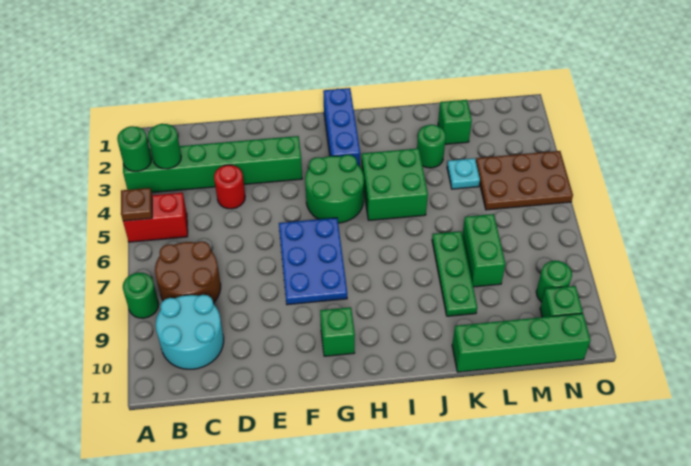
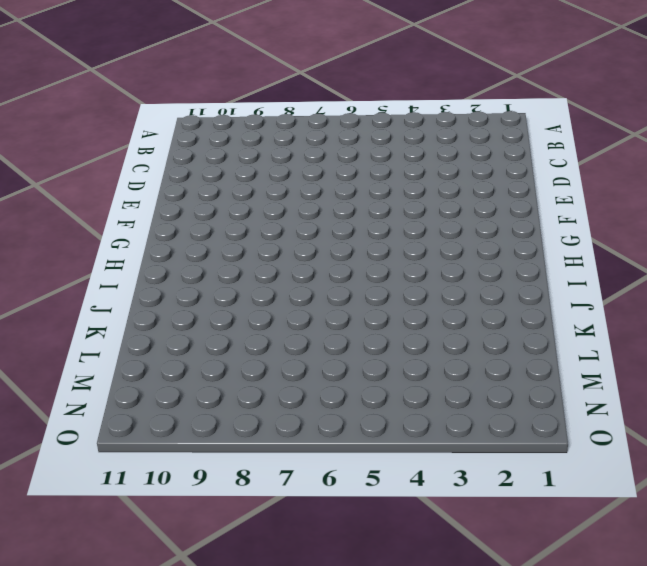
none -> green 1x6 brick [123,136,302,192]
none -> red 1x2 brick [123,193,188,242]
none -> green 1x1 round brick [123,273,159,318]

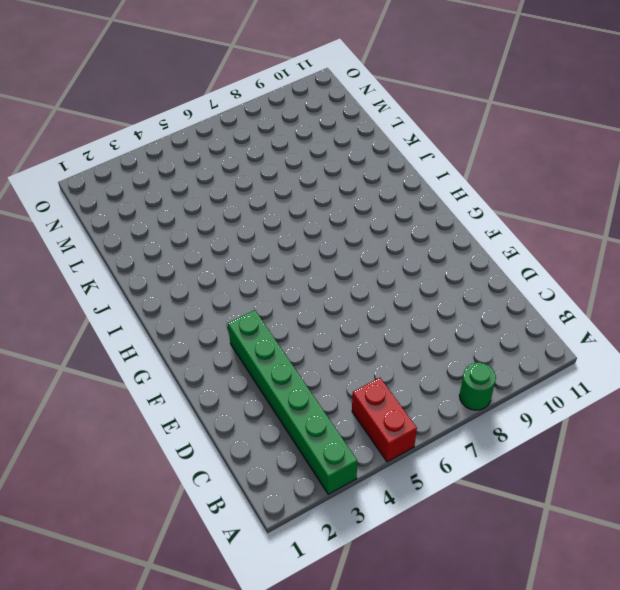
none -> brown 2x2 round brick [155,241,221,303]
none -> cyan 2x2 round brick [156,295,224,369]
none -> red 1x1 round brick [214,165,245,209]

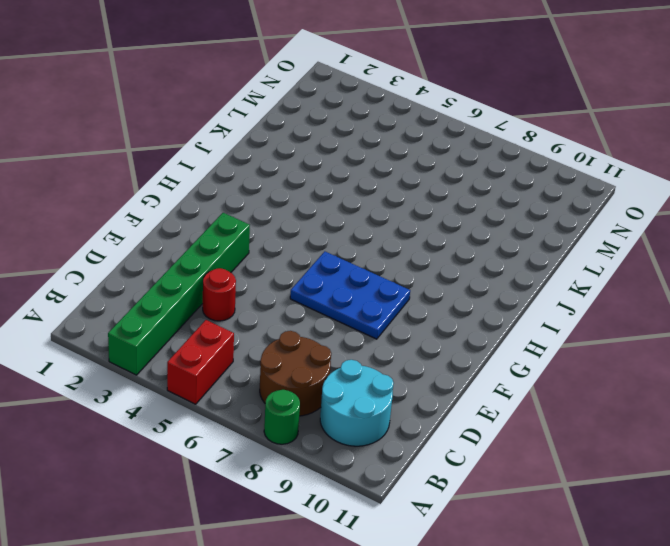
none -> green 2x2 round brick [305,155,364,223]
none -> green 1x1 brick [320,307,355,356]
none -> blue 1x3 brick [323,88,360,167]

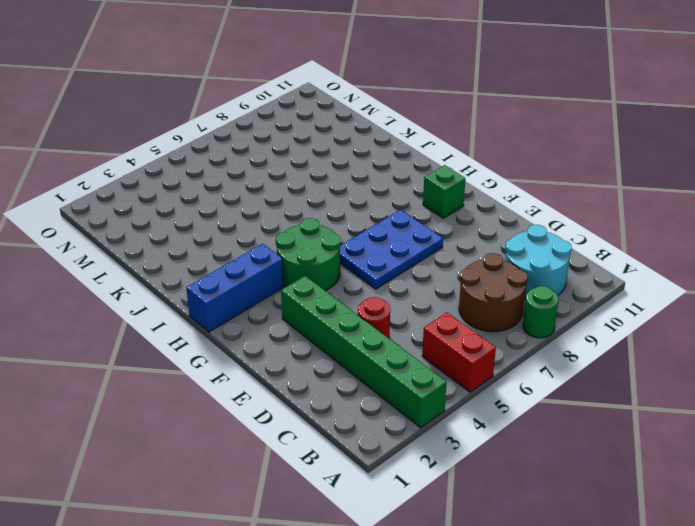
none -> green 2x2 brick [362,148,428,220]
none -> green 1x1 round brick [417,125,446,168]
none -> green 1x3 plate [432,231,477,316]

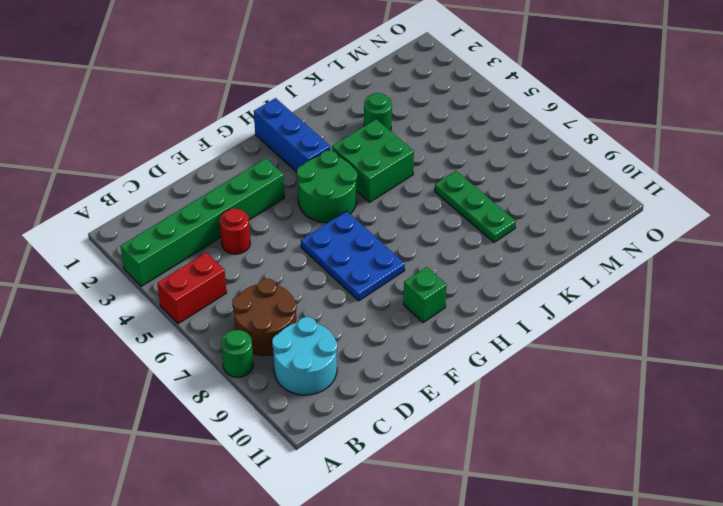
none -> green 1x4 brick [452,313,590,372]
none -> green 1x1 brick [438,100,472,144]
none -> cyan 1x1 plate [447,158,480,189]

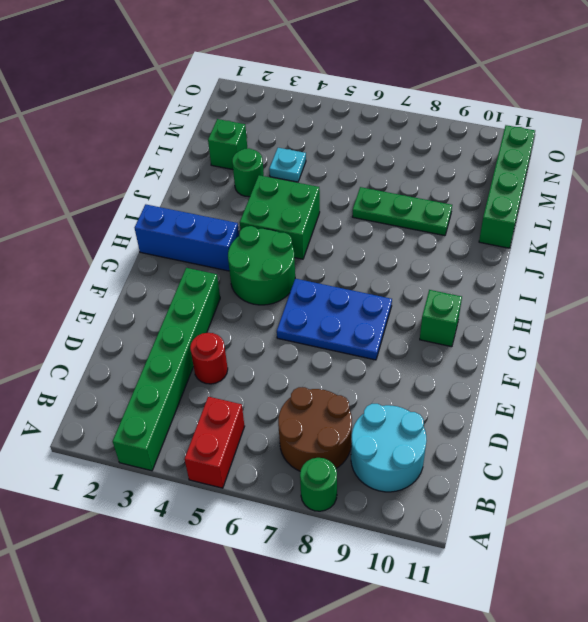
none -> green 1x2 brick [462,214,506,287]
none -> brown 2x3 plate [476,151,573,210]
none -> green 1x1 round brick [536,261,572,302]

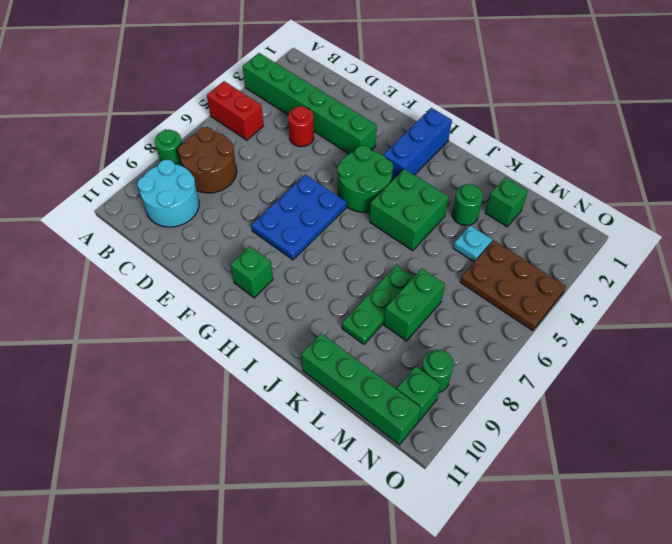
none -> green 1x1 round brick [117,126,152,171]
none -> brown 1x1 plate [121,188,152,221]
none -> green 1x1 round brick [148,124,181,169]

